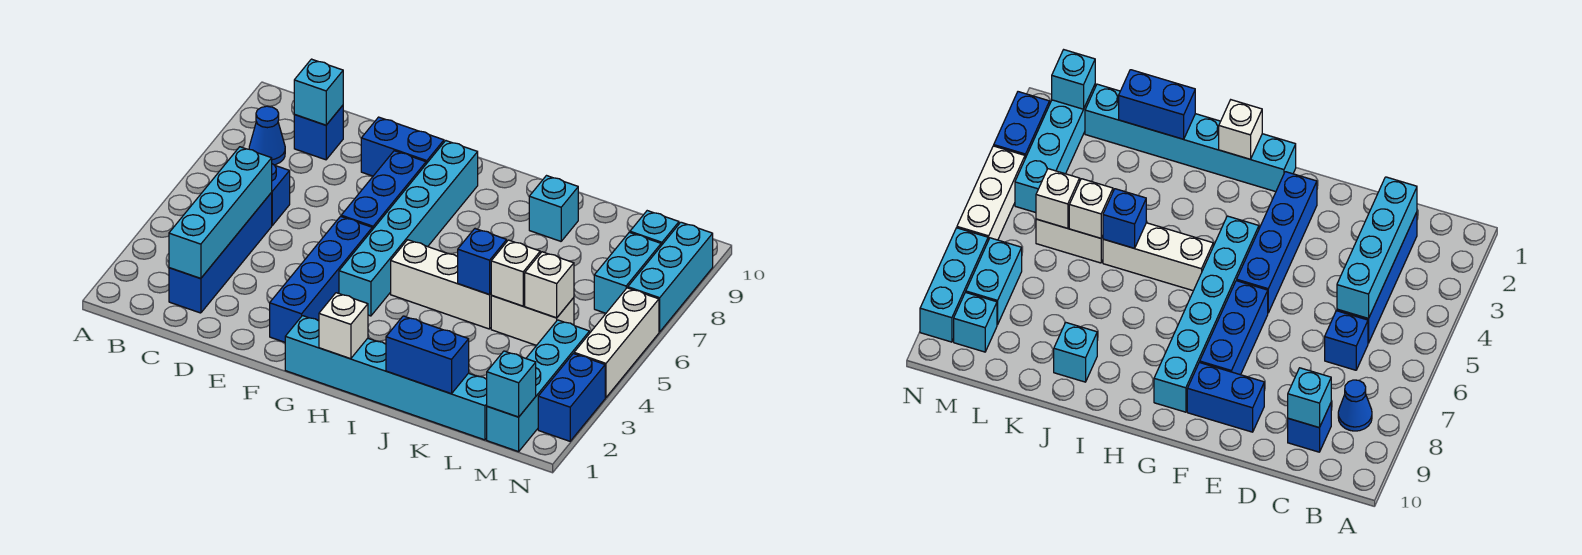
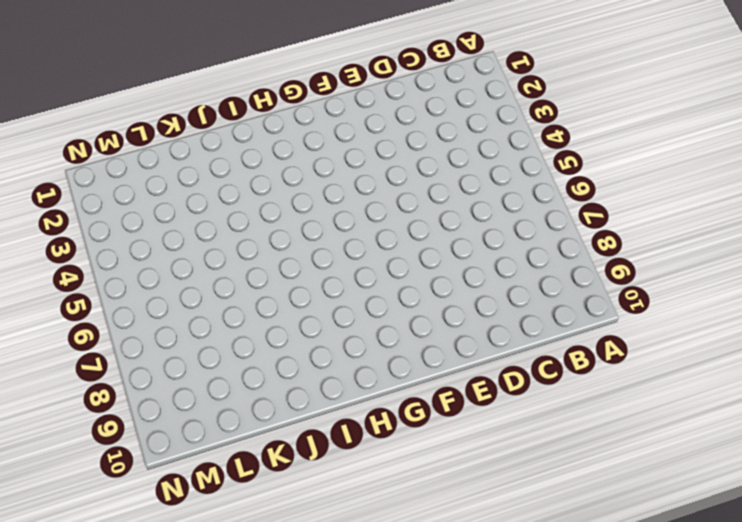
none -> blue 1x1 cone [249,106,285,165]
none -> blue 1x4 brick [169,193,272,313]
none -> blue 1x1 brick [271,164,290,225]

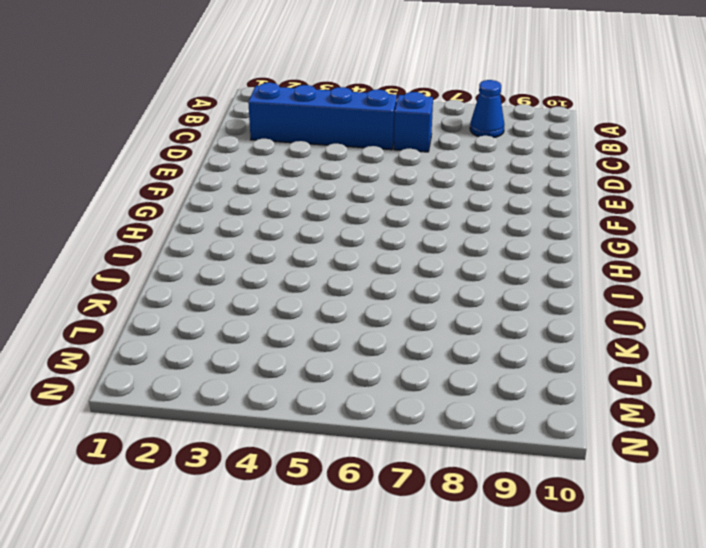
none -> blue 1x1 brick [294,105,343,160]
none -> blue 1x2 brick [361,117,444,176]
none -> blue 1x4 brick [270,216,372,342]

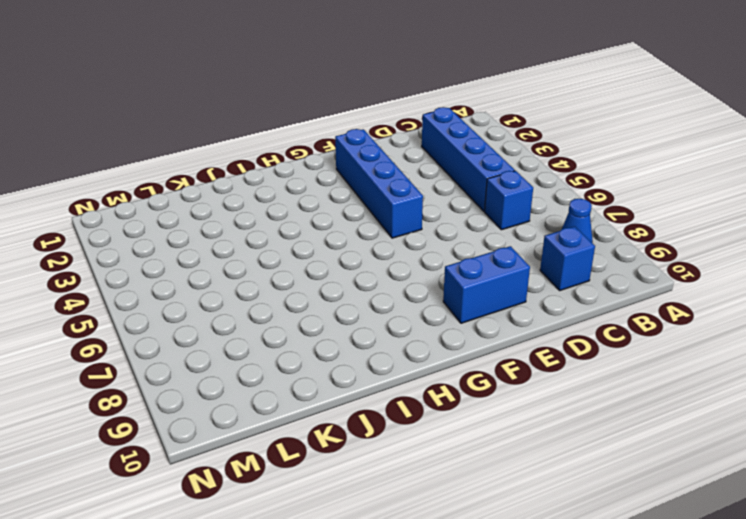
none -> blue 1x3 brick [341,151,426,230]
none -> cyan 1x6 brick [285,316,487,440]
none -> cyan 1x6 brick [339,141,478,316]

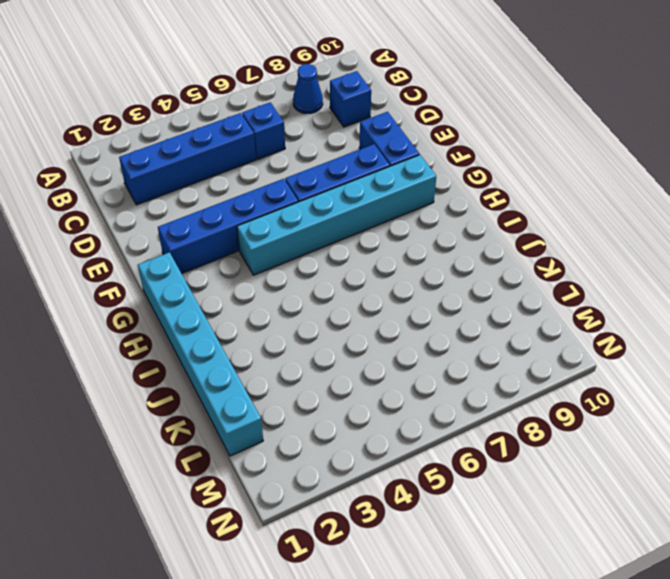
none -> white 1x3 brick [391,240,492,329]
none -> cyan 1x1 brick [529,176,578,241]
none -> white 1x2 brick [491,296,574,346]

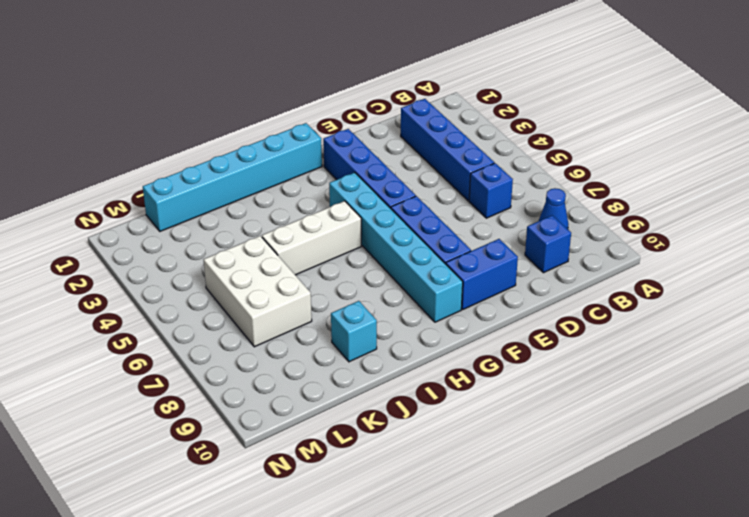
white 2x3 brick [203,236,312,347] -> white 1x2 brick [491,296,574,346]
none -> cyan 1x4 brick [487,320,590,452]
none -> cyan 1x2 brick [594,232,661,313]
none -> cyan 1x1 brick [630,211,679,246]

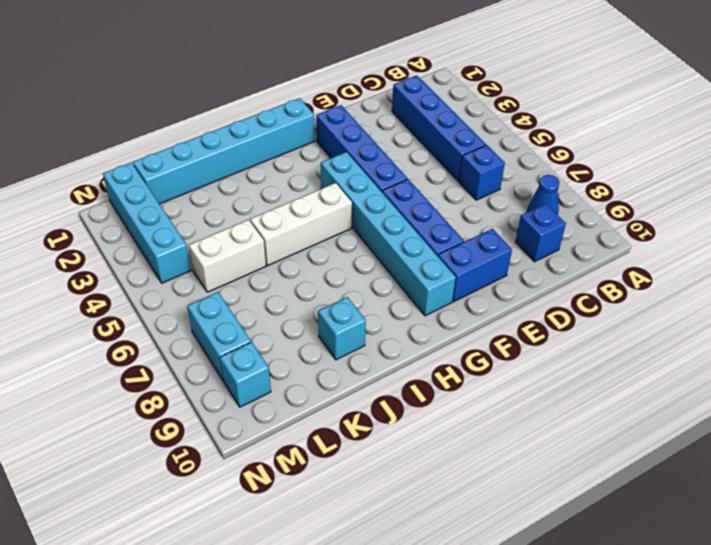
none -> blue 1x2 brick [538,354,605,441]
none -> white 1x3 brick [574,288,659,398]
none -> cyan 1x3 brick [628,222,713,332]

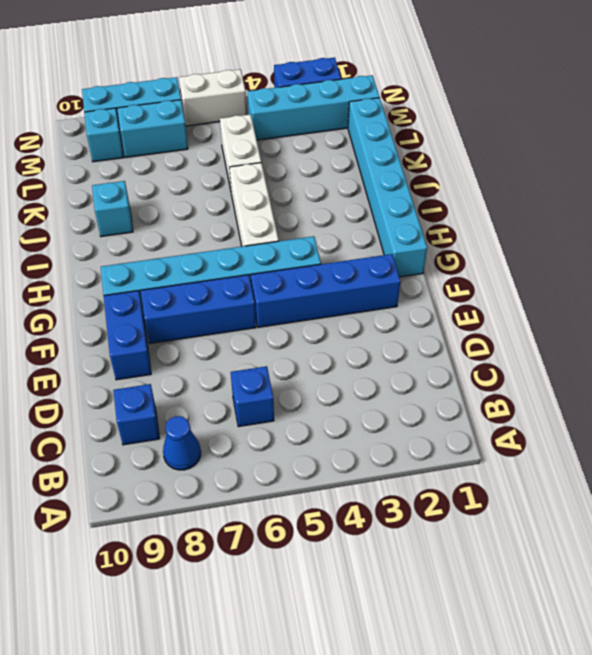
white 1x2 brick [179,69,247,126] -> white 1x3 brick [574,288,659,398]
none -> blue 1x4 brick [169,193,272,313]
none -> cyan 1x4 brick [169,147,272,279]
none -> cyan 1x1 brick [294,59,343,125]

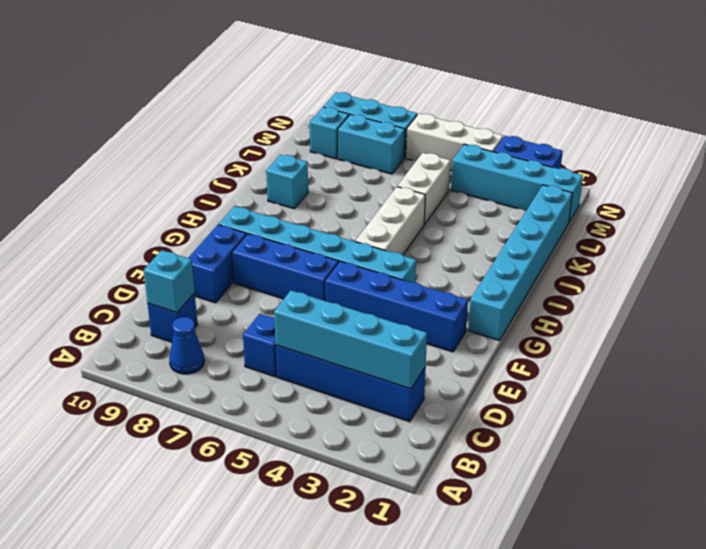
none -> white 1x1 brick [319,293,368,359]
none -> blue 1x2 brick [386,316,469,394]
none -> blue 1x1 brick [458,229,507,295]

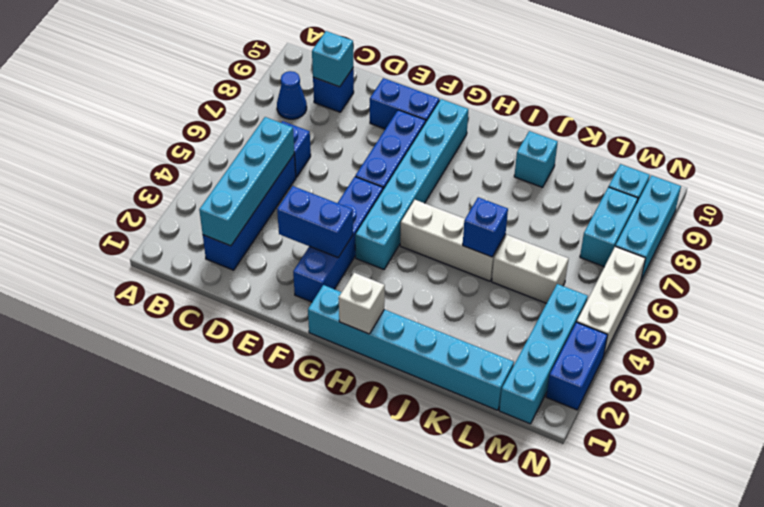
blue 1x2 brick [277,186,353,257] -> blue 1x2 brick moved to [386,316,469,394]
none -> white 1x1 brick [491,240,540,306]
none -> white 1x1 brick [525,252,574,318]
none -> cyan 1x1 brick [487,351,536,417]

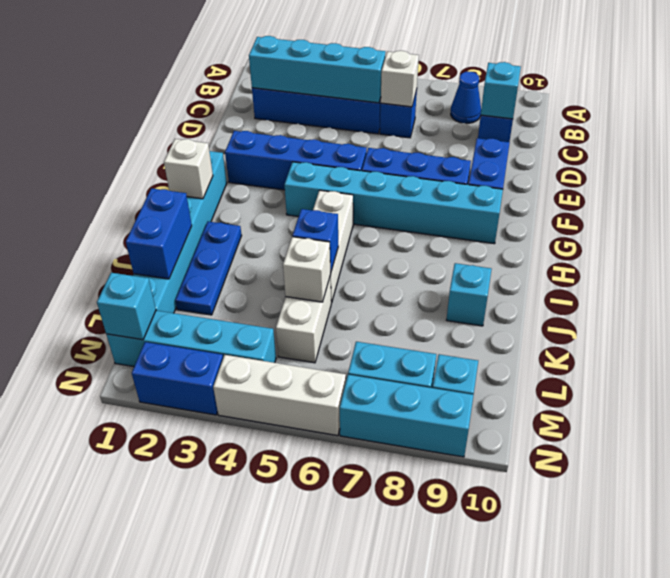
white 1x1 brick [381,51,419,107] -> white 1x1 brick moved to [525,252,574,318]
blue 1x3 plate [175,221,242,315] -> none

